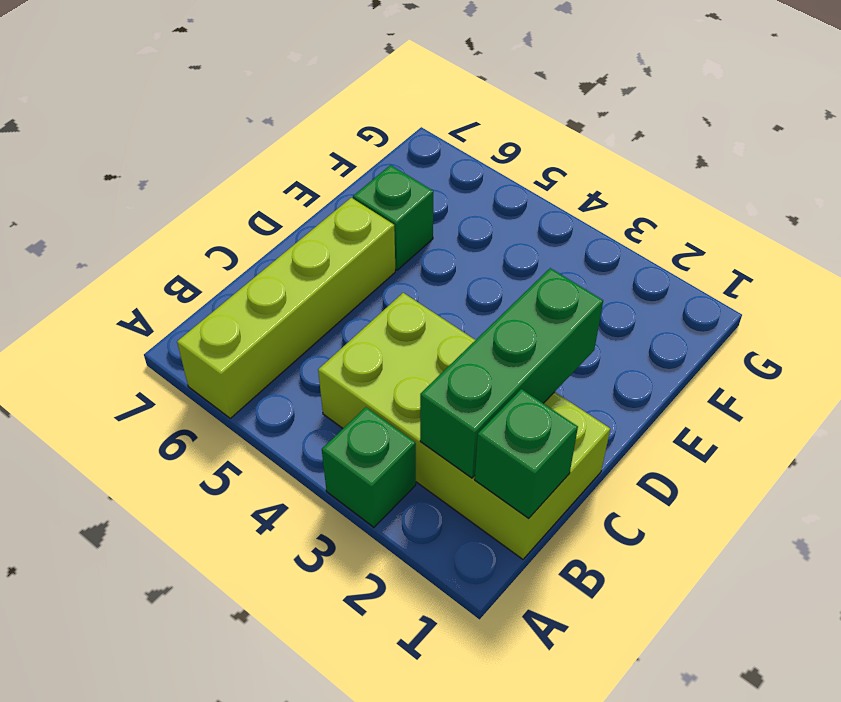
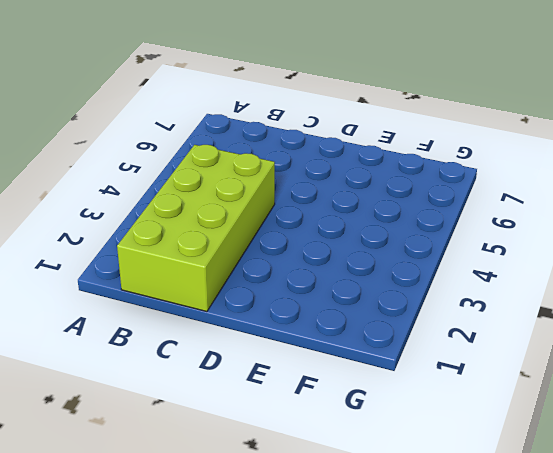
none -> green 1x1 brick [322,407,416,527]
none -> lime 1x4 brick [177,198,395,418]

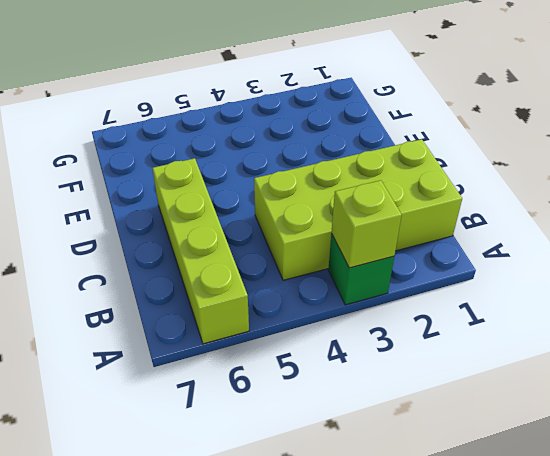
lime 1x1 brick [331,180,402,268] -> none
none -> green 1x1 brick [353,165,434,270]
none -> green 1x1 brick [475,389,578,518]

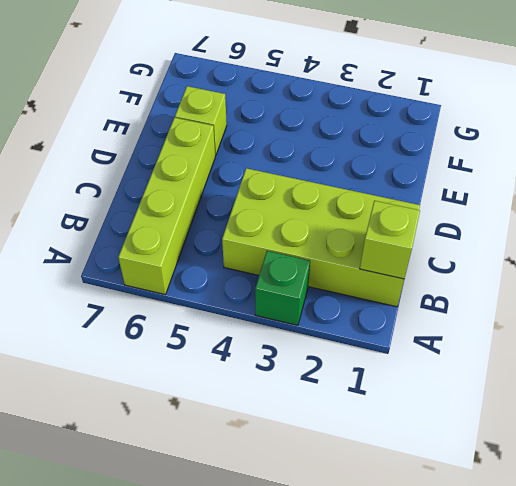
lime 1x1 brick [360,201,420,279] -> green 1x1 brick [475,389,578,518]
lime 1x1 brick [175,86,227,155] -> green 1x1 brick [353,165,434,270]
none -> green 1x3 brick [420,268,603,478]

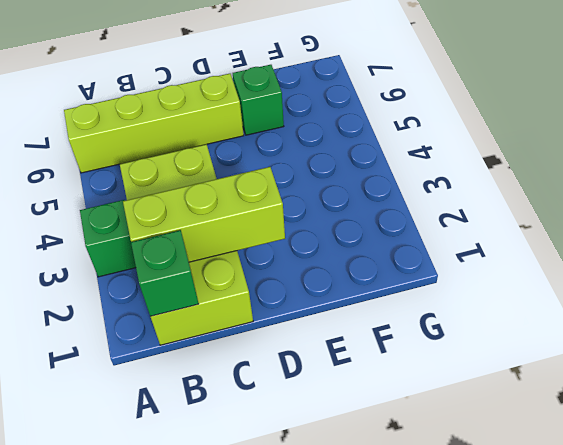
lime 1x3 brick [123,167,285,262] -> green 1x3 brick [420,268,603,478]

